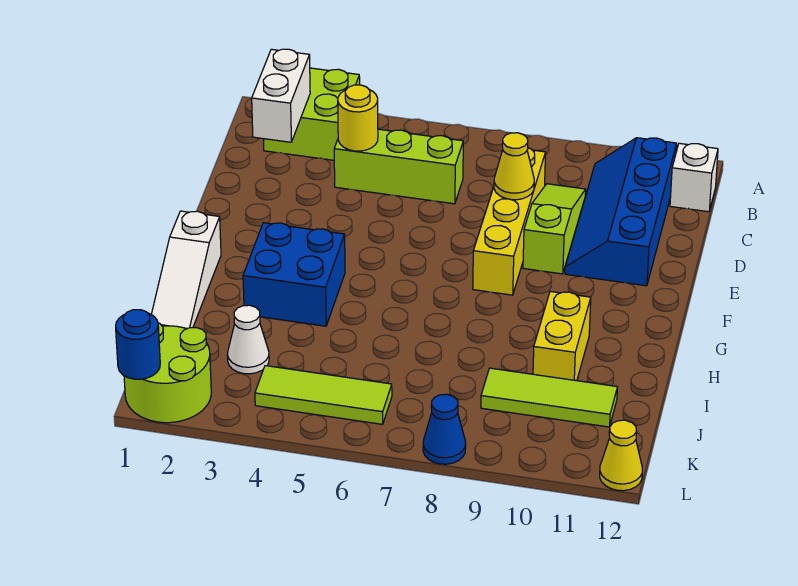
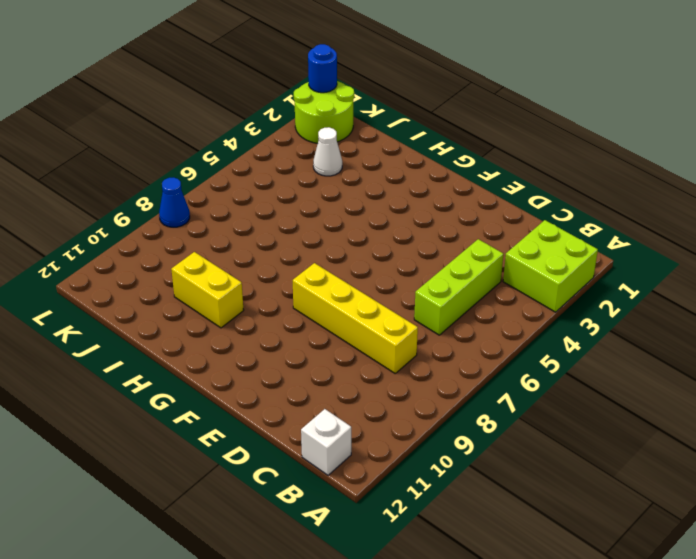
none -> blue 2x4 slope [565,138,677,286]
none -> lime 1x3 slope [523,184,586,274]
none -> white 1x3 slope [151,211,221,329]

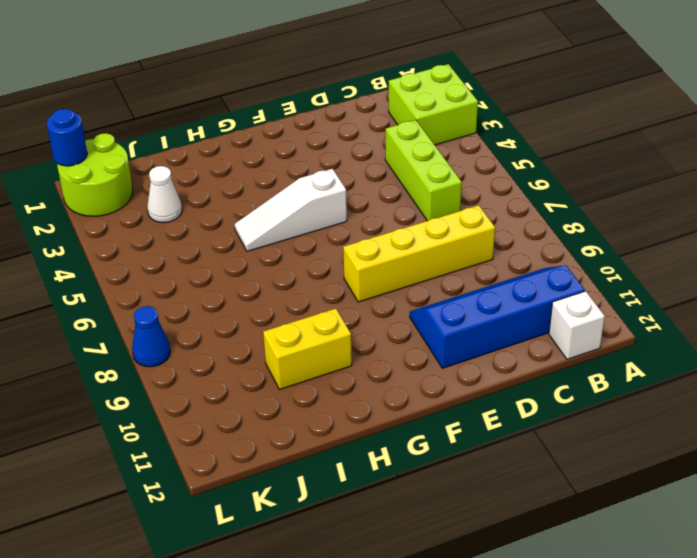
white 1x3 slope [235,169,347,251] -> white 1x3 slope moved to [151,211,221,329]
none -> lime 1x3 slope [523,184,586,274]
none -> blue 2x2 brick [243,223,345,326]
none -> lime 1x3 tile [481,368,617,427]

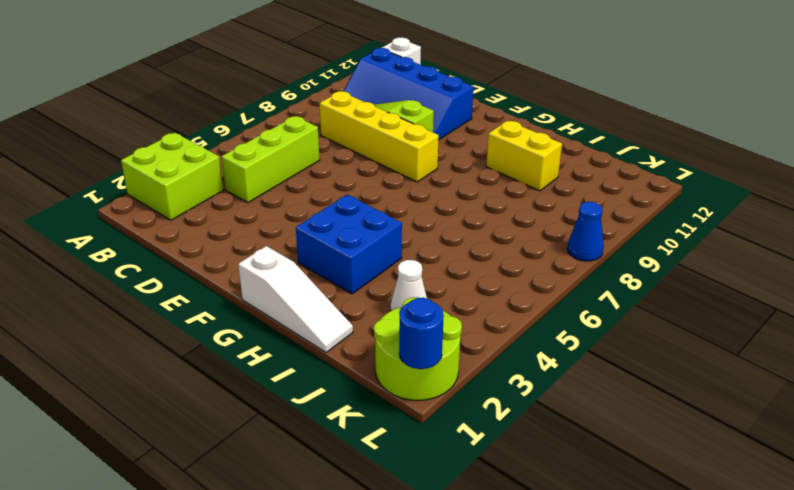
none -> lime 1x3 tile [481,368,617,427]
none -> lime 1x3 tile [255,366,392,424]
none -> yellow 1x1 cone [600,420,642,491]

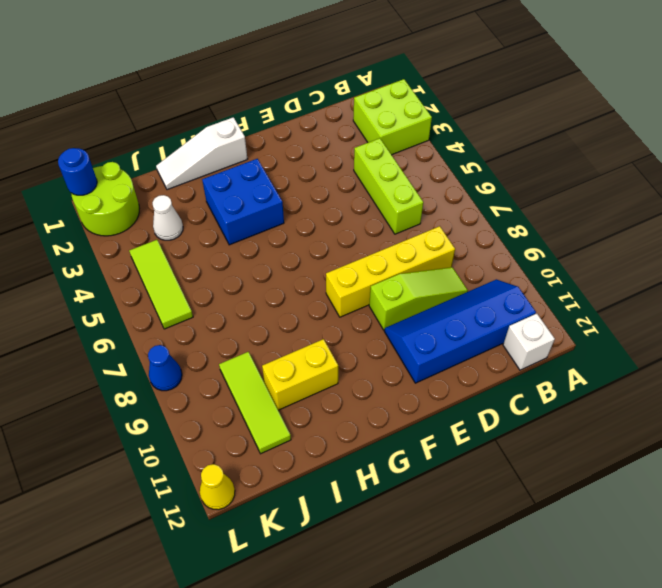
none -> white 1x2 brick [252,49,310,142]
none -> yellow 1x1 round brick [338,85,378,151]
none -> yellow 1x1 cone [494,133,534,200]

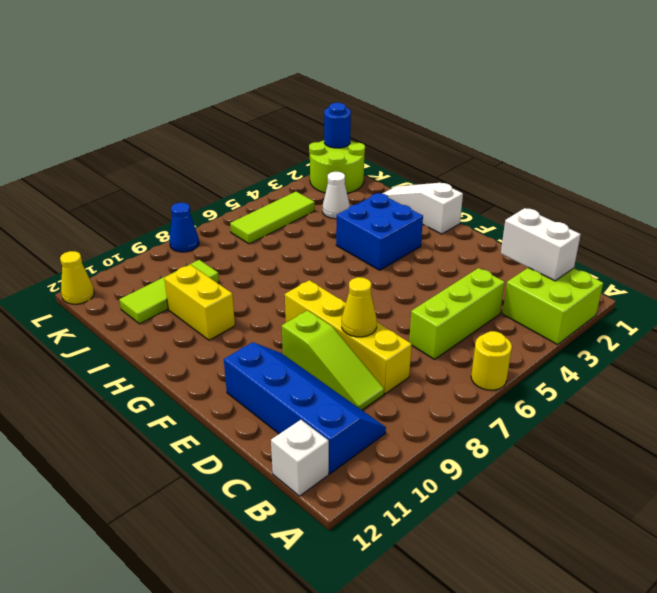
yellow 1x1 round brick [471,331,512,390] -> yellow 1x1 round brick moved to [338,85,378,151]

